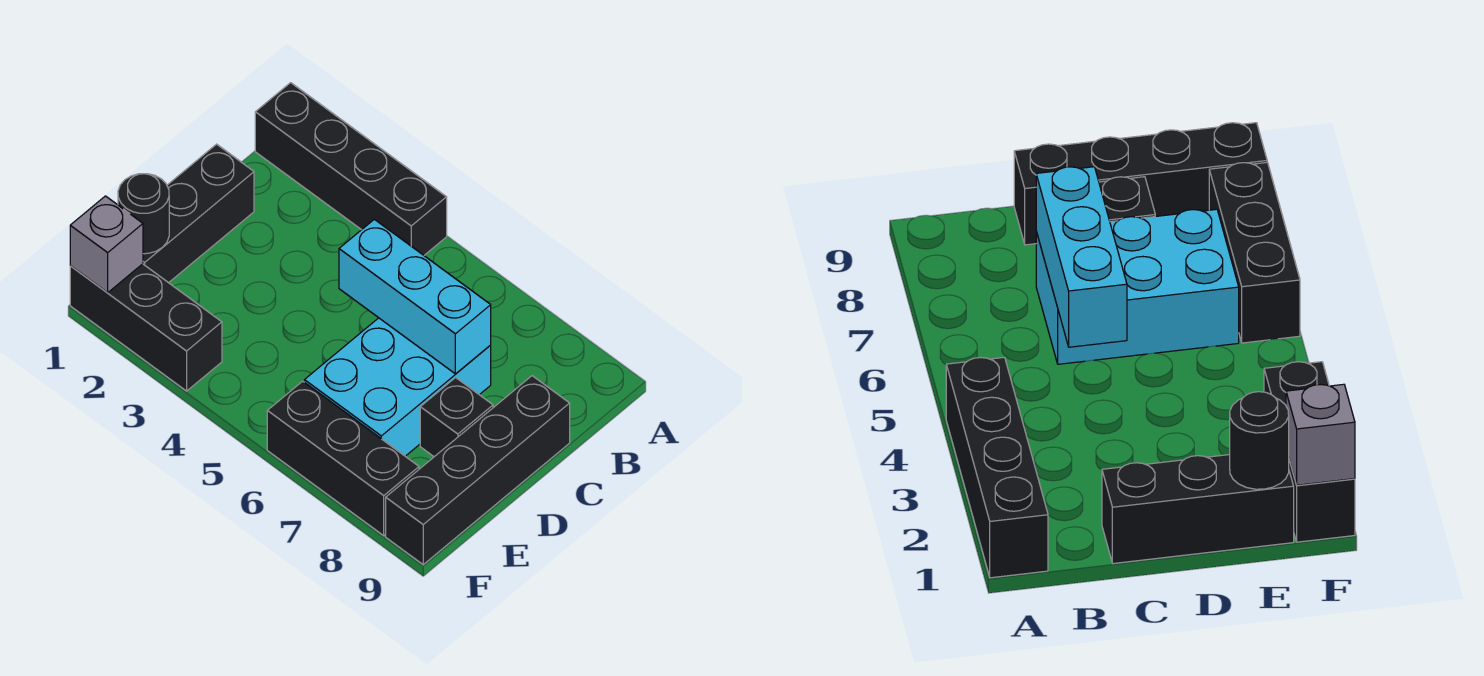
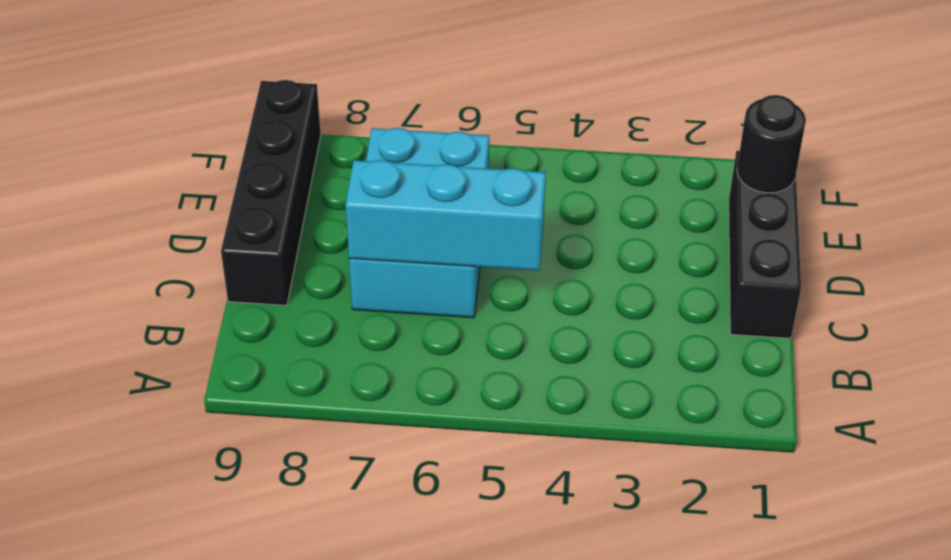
none -> black 1x4 brick [255,83,447,255]
none -> black 1x1 brick [420,378,493,457]

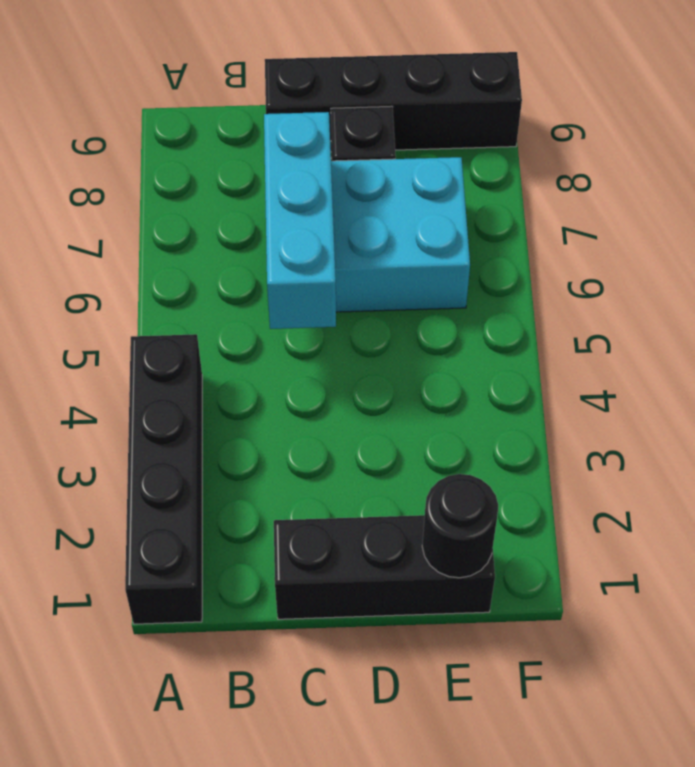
none -> black 1x3 brick [70,264,222,391]
none -> black 1x3 brick [267,381,419,536]

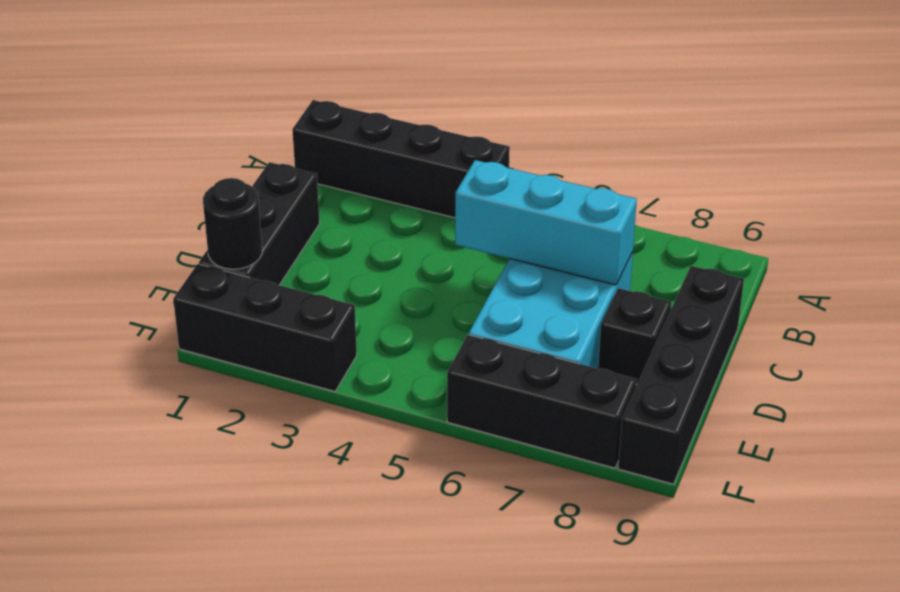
none -> grey 1x1 brick [70,196,143,293]

